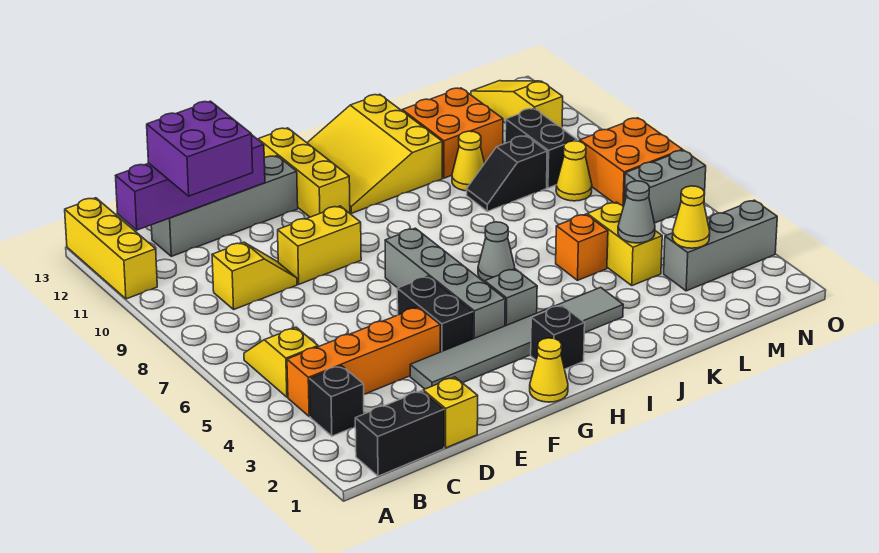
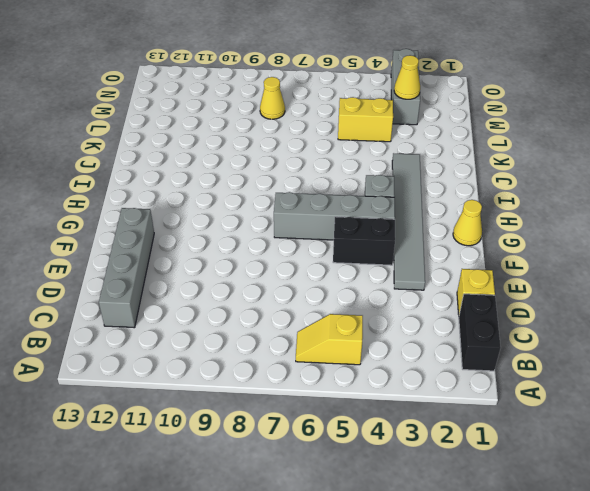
none -> yellow 1x3 brick [65,198,157,299]
none -> black 1x1 brick [309,366,364,436]
none -> orange 1x4 brick [287,307,440,417]
none -> yellow 1x2 slope [212,242,297,309]

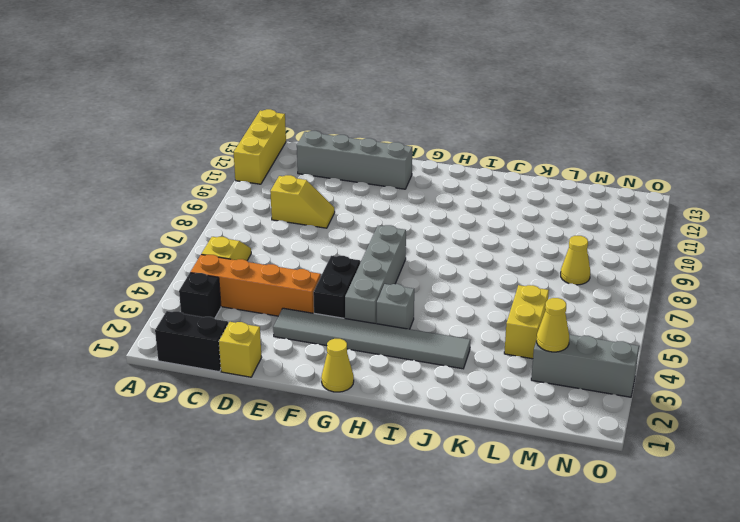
none -> yellow 1x2 brick [278,206,361,284]
none -> yellow 1x3 brick [258,128,350,217]
none -> black 1x1 brick [531,305,585,369]
none -> yellow 3x3 slope [307,94,442,213]

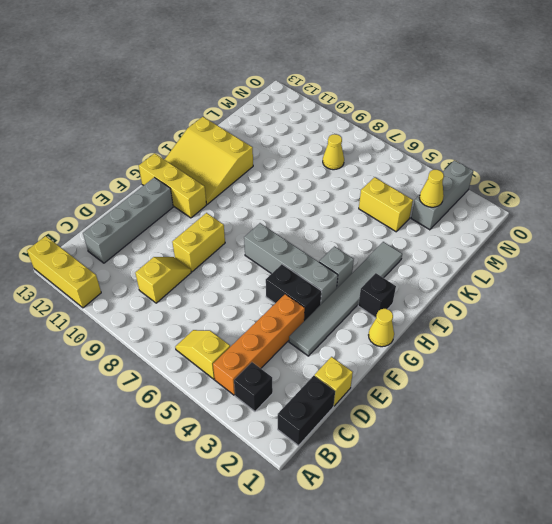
none -> grey 1x1 cone [478,222,515,281]
none -> orange 1x1 brick [556,214,608,280]
none -> black 1x2 slope [467,136,547,211]
none -> yellow 1x1 cone [452,131,485,191]

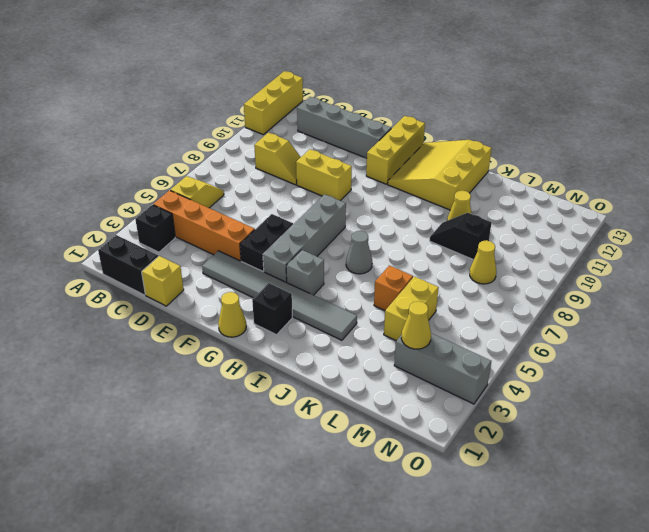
none -> orange 2x2 brick [402,88,503,178]
none -> black 1x2 brick [505,109,577,188]
none -> grey 1x2 brick [624,150,706,223]
none -> orange 2x2 brick [580,118,682,207]

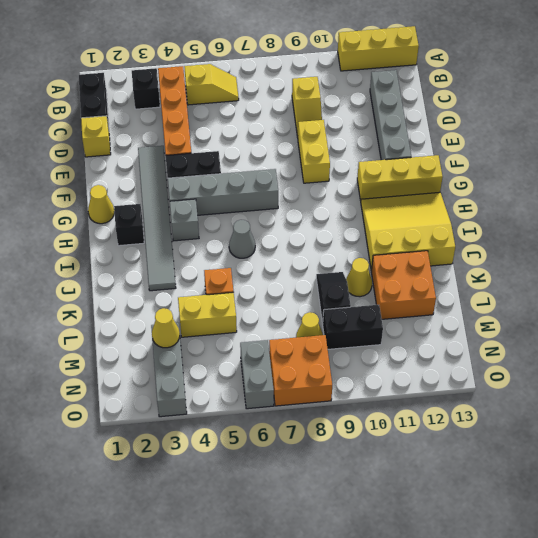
none -> yellow 1x3 slope [471,81,563,127]
none -> purple 1x4 brick [116,135,265,230]
none -> grey 1x1 cone [618,181,655,243]
none -> purple 2x2 brick [147,101,253,196]

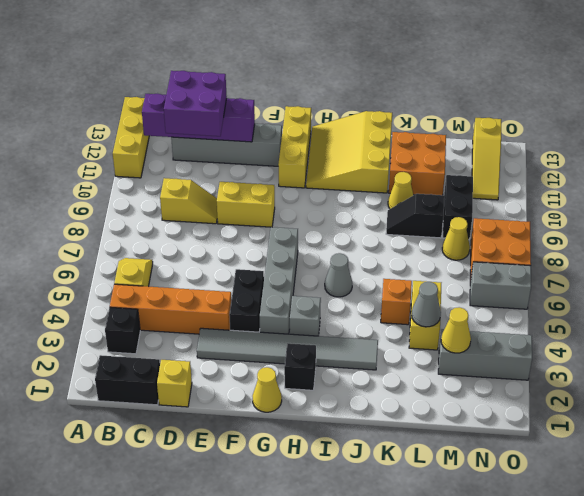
yellow 1x3 slope [472,118,501,200] -> yellow 1x3 slope turned to [471,81,563,127]

